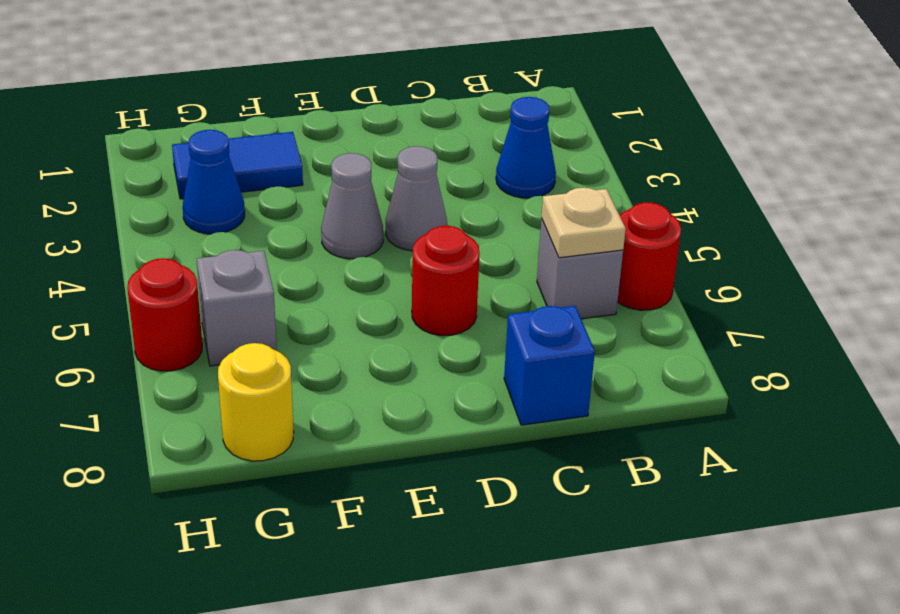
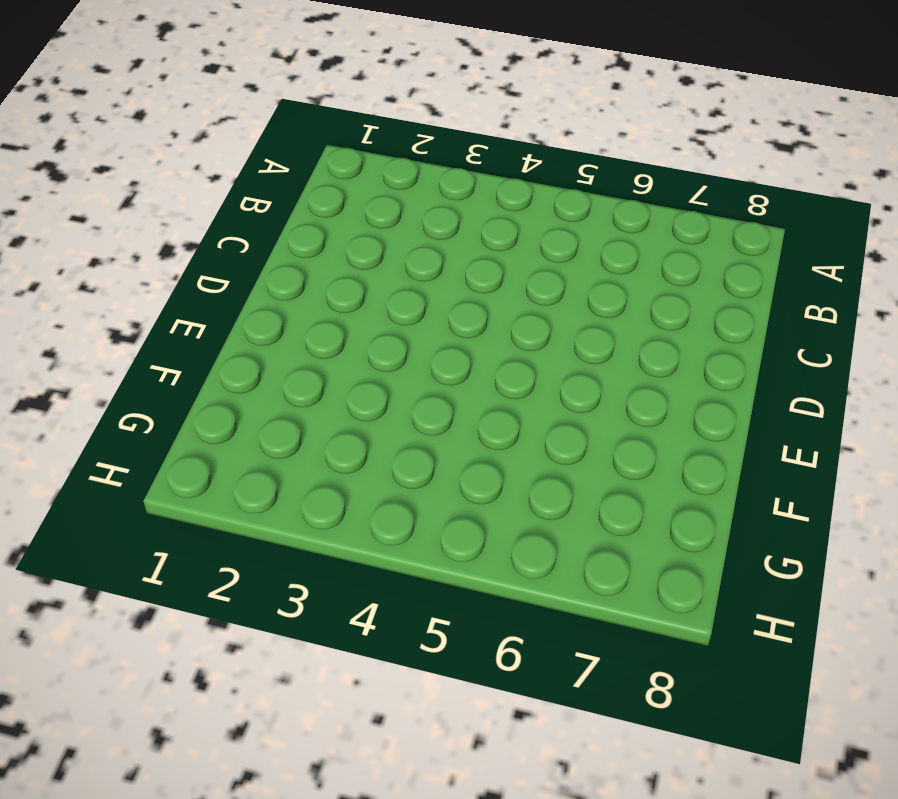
none -> red 1x1 round brick [618,202,681,310]
none -> blue 1x1 cone [496,97,556,198]
none -> grey 1x1 brick [537,219,623,319]

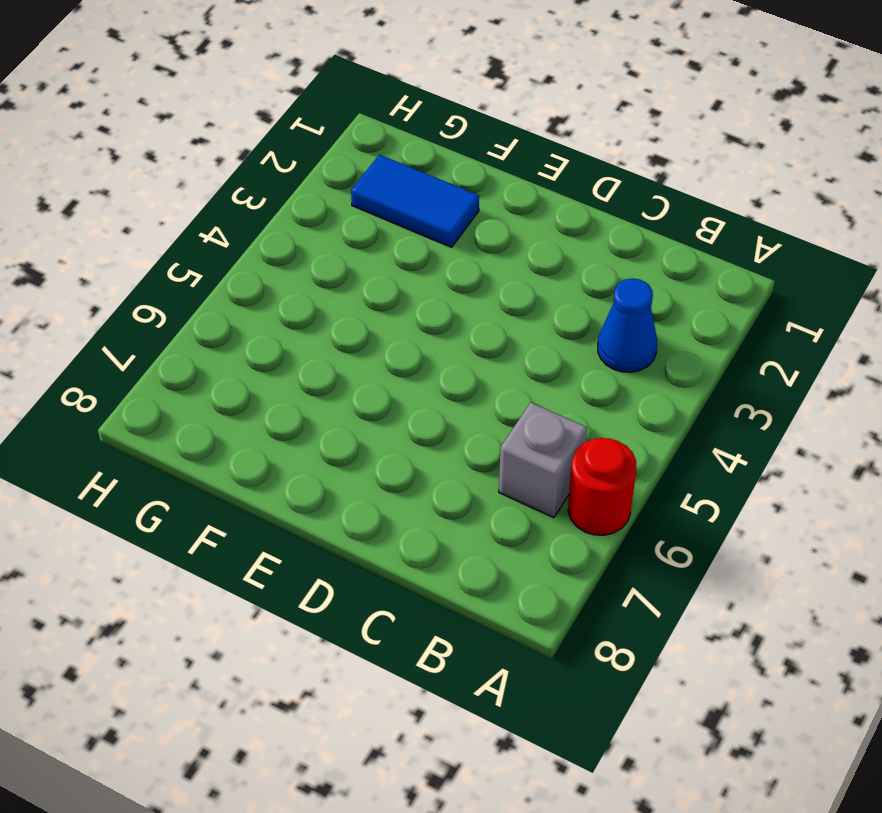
none -> blue 1x1 brick [504,306,595,425]
none -> grey 1x1 cone [386,146,447,251]
none -> red 1x1 round brick [412,226,480,336]

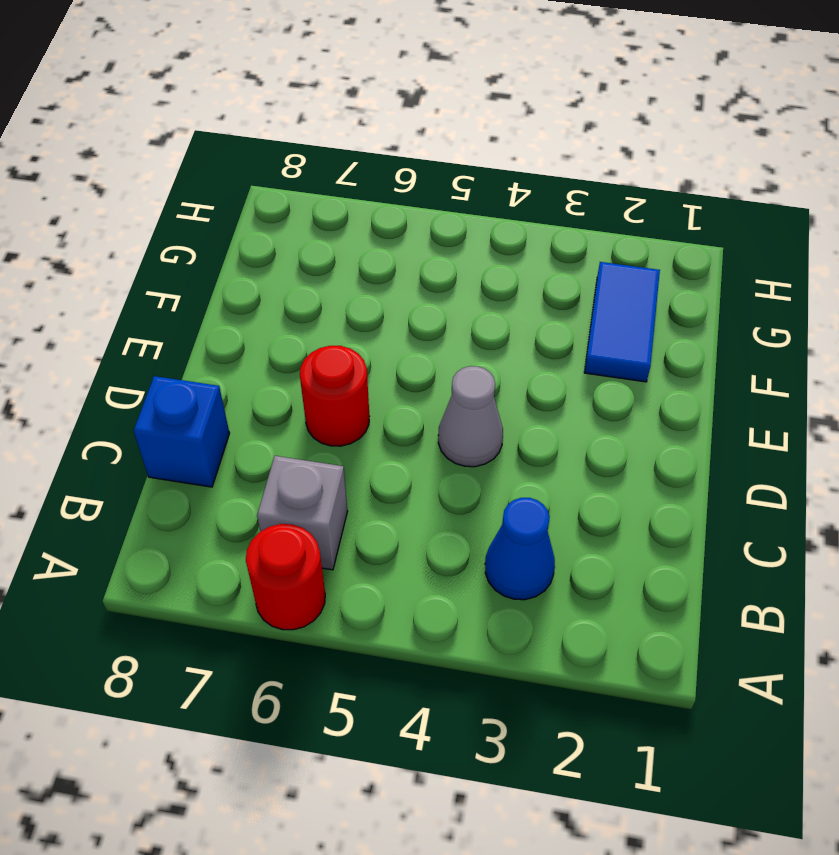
none -> grey 1x1 cone [321,153,383,259]
none -> blue 1x1 cone [183,130,245,234]
none -> grey 1x1 brick [197,250,277,366]

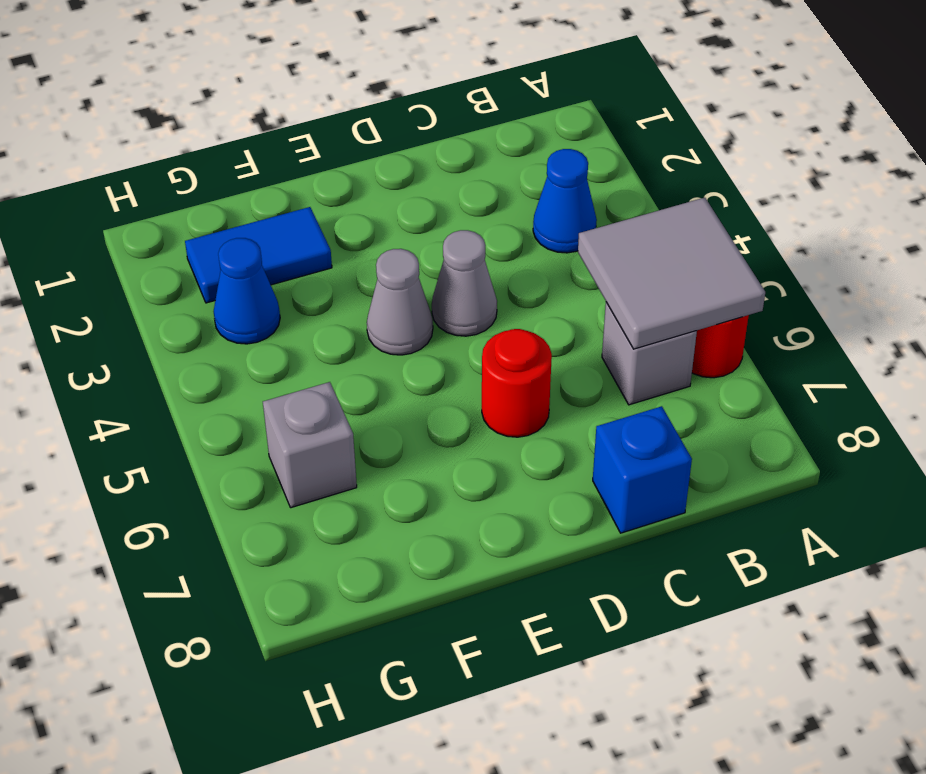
grey 2x2 tile [578,198,765,349] -> tan 1x1 plate [542,188,626,258]
none -> yellow 1x1 round brick [218,343,294,461]
none -> red 1x1 round brick [127,258,202,371]

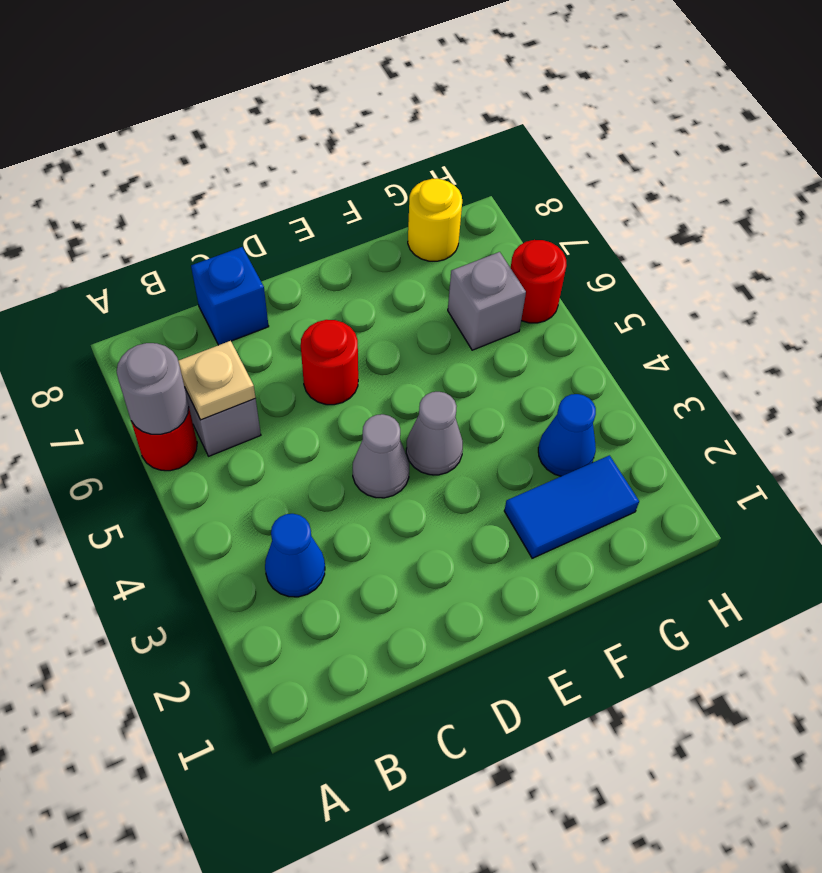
grey 1x1 round brick [117,343,189,434] -> none

